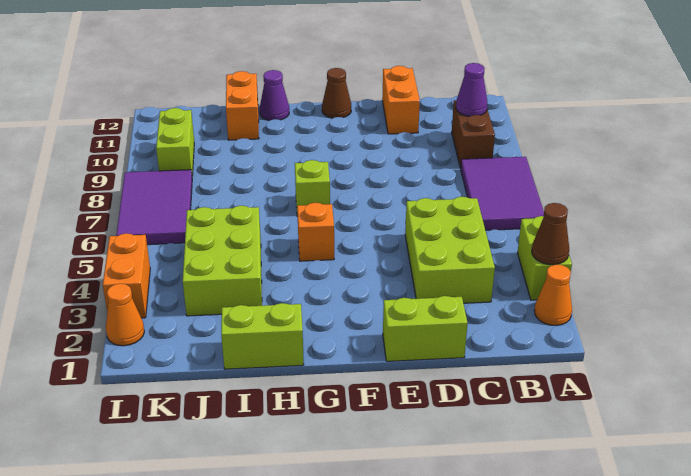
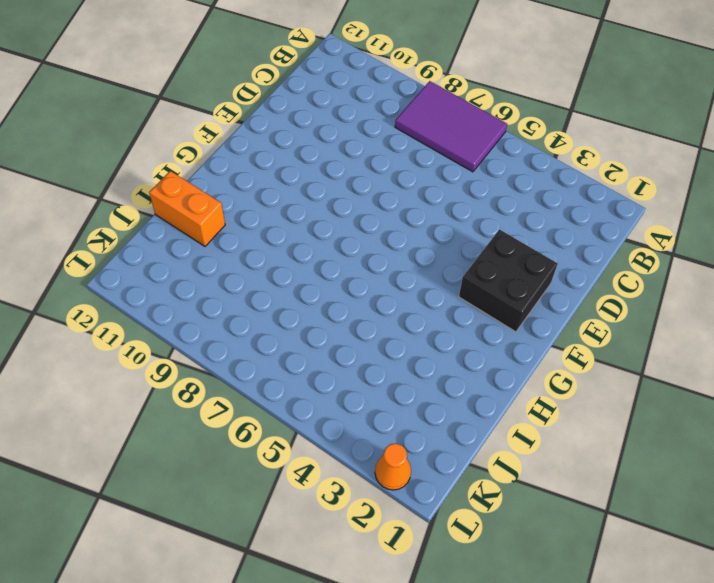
black 2x2 brick [459,229,558,332] -> none
none -> orange 1x1 cone [534,264,572,325]
none -> lime 1x2 brick [518,216,572,300]
none -> brown 1x2 brick [452,100,495,168]

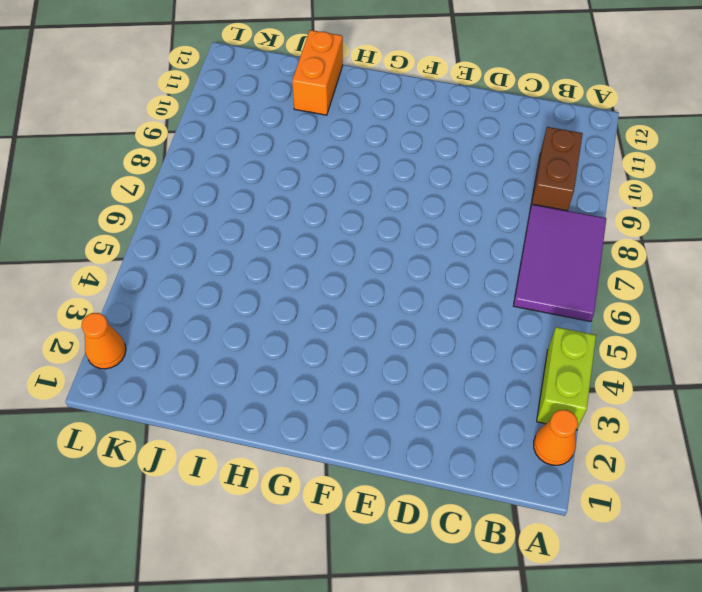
none -> lime 2x3 brick [405,196,495,303]
none -> lime 1x2 brick [383,296,468,361]
none -> orange 1x2 brick [382,66,420,134]

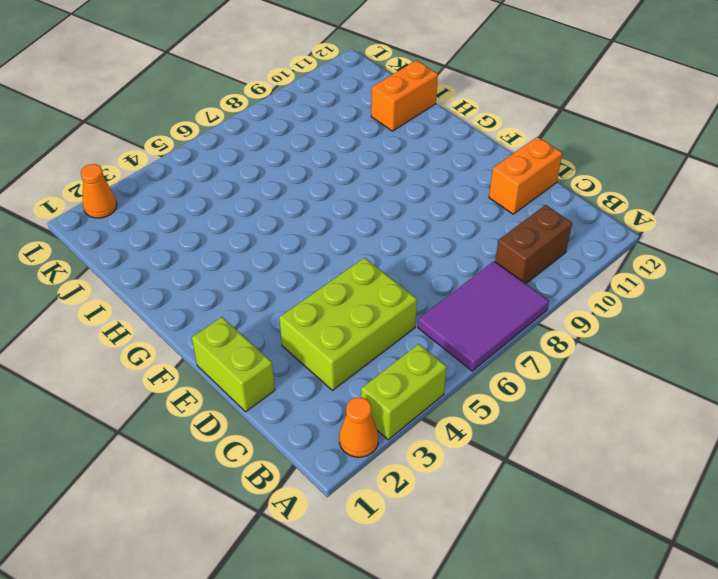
none -> brown 1x1 cone [322,68,351,118]
none -> orange 1x1 brick [297,203,334,261]
none -> lime 1x1 brick [295,160,330,216]

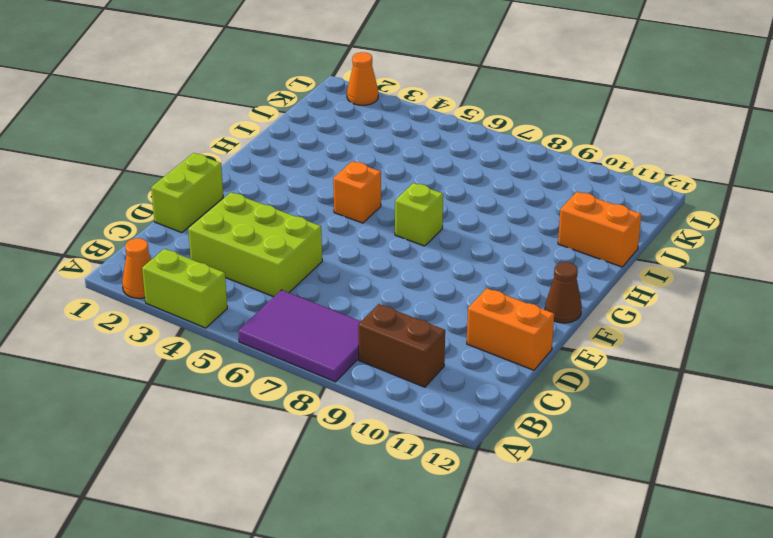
none -> lime 1x2 brick [221,303,304,369]
none -> purple 1x1 cone [260,70,289,120]
none -> lime 2x3 brick [183,206,262,316]

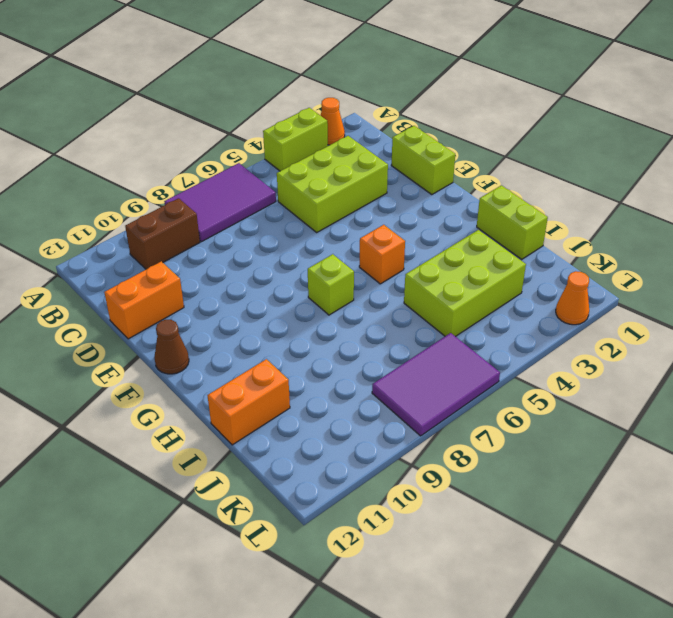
none -> purple 1x1 cone [260,70,289,120]
none -> lime 1x2 brick [156,108,194,176]
none -> orange 1x2 brick [103,233,150,318]

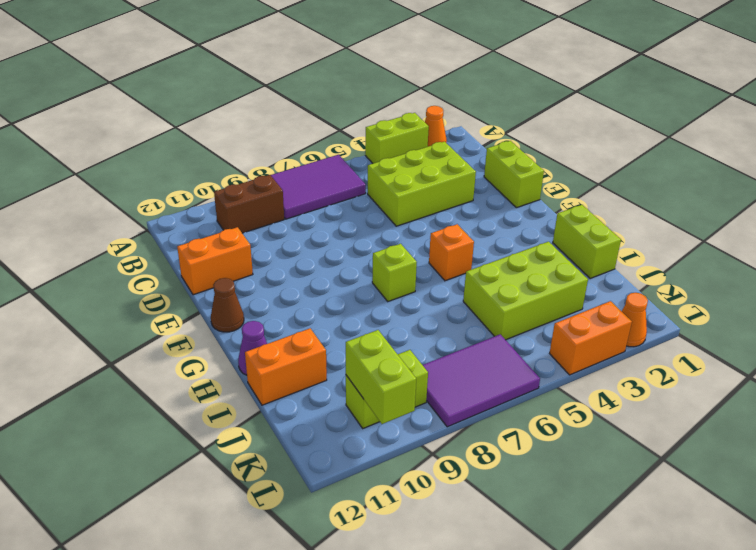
lime 1x2 brick [346,330,416,424] -> none
none -> brown 1x1 cone [532,203,569,265]
none -> purple 1x1 cone [456,63,487,116]

